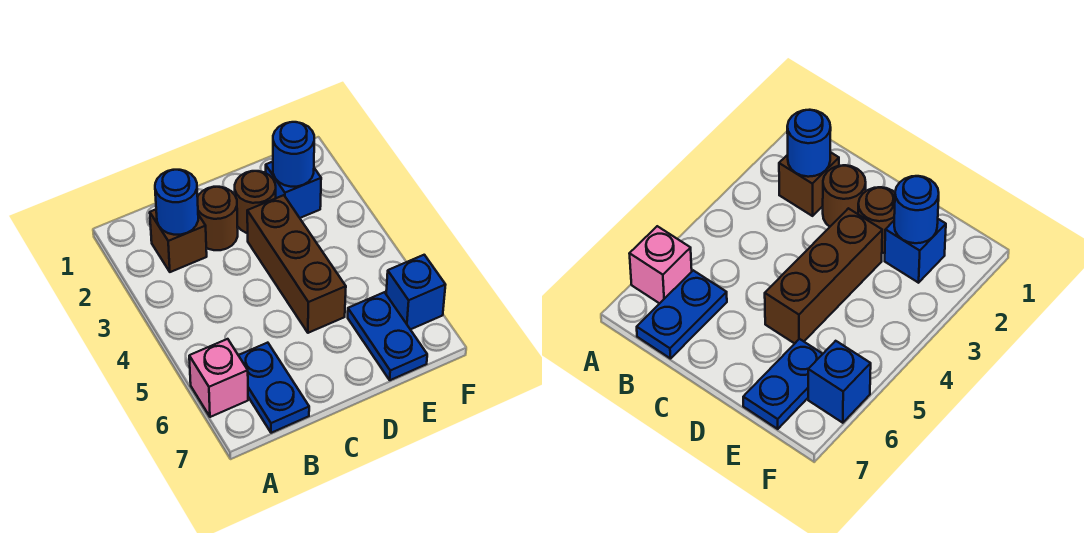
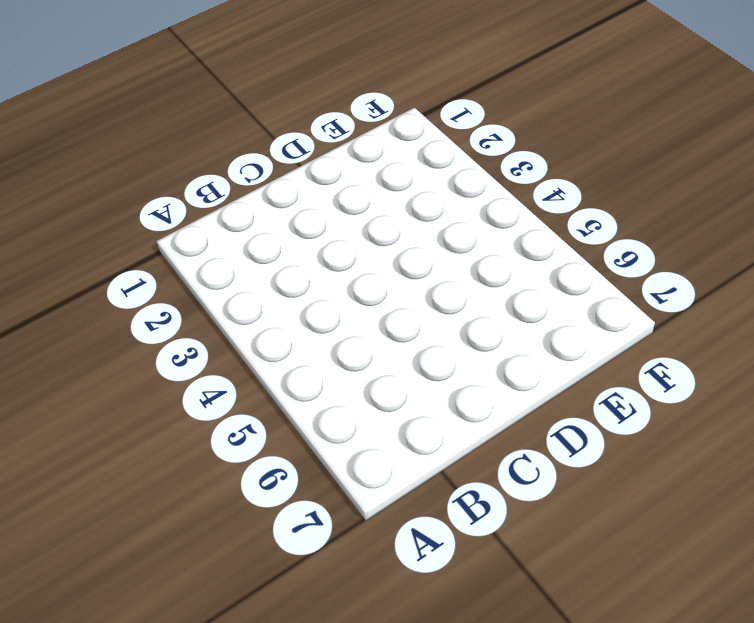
none -> pink 1x1 brick [189,339,248,417]
none -> brown 1x1 brick [150,210,207,272]

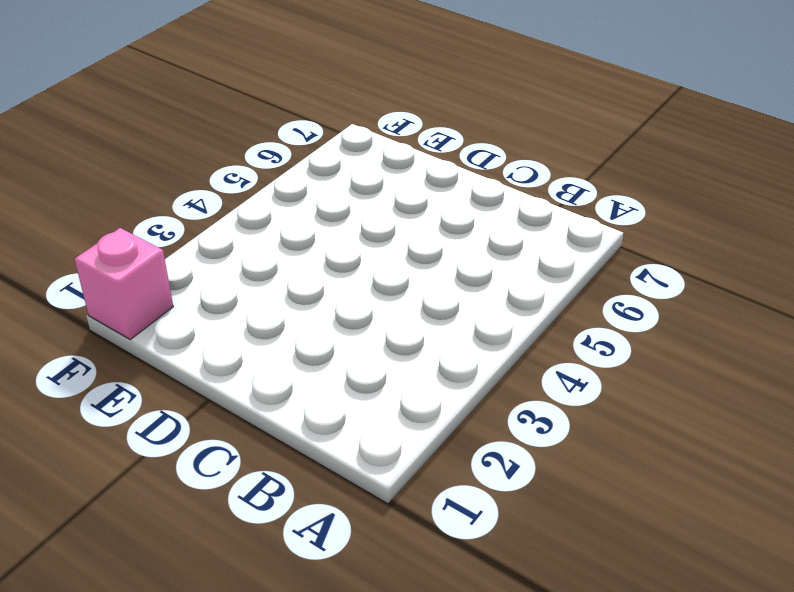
pink 1x1 brick [74,228,173,339] -> pink 1x1 brick moved to [189,339,248,417]
none -> brown 1x1 brick [150,210,207,272]
none -> blue 1x2 plate [238,343,309,433]

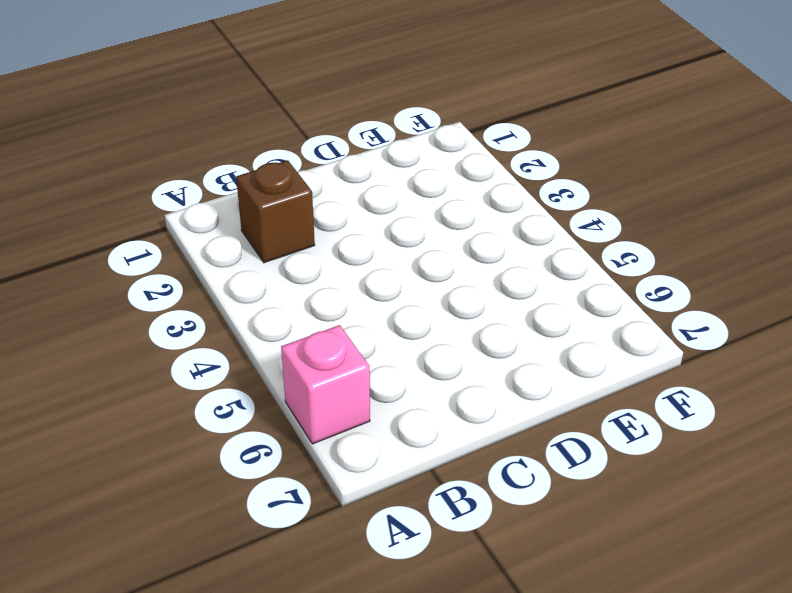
none -> blue 1x2 plate [238,343,309,433]
none -> brown 1x1 round brick [198,187,238,250]

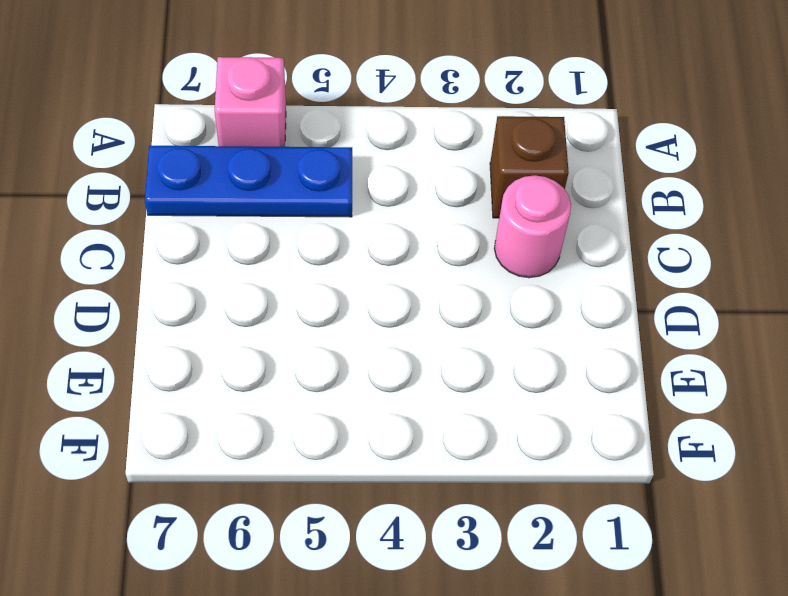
blue 1x3 plate [145,146,352,217] -> blue 1x2 plate [238,343,309,433]
pink 1x1 round brick [494,175,571,278] -> brown 1x1 round brick [198,187,238,250]
none -> brown 1x1 round brick [235,171,276,233]
none -> brown 1x3 brick [247,195,346,333]

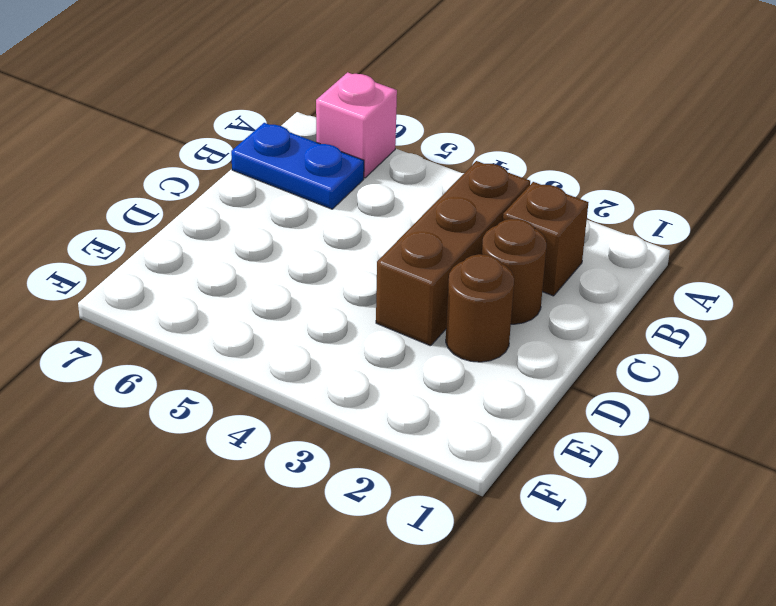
brown 1x3 brick [376,161,530,346] -> brown 1x3 brick turned to [247,195,346,333]
none -> blue 1x1 brick [266,162,321,218]
none -> blue 1x2 plate [348,292,427,380]

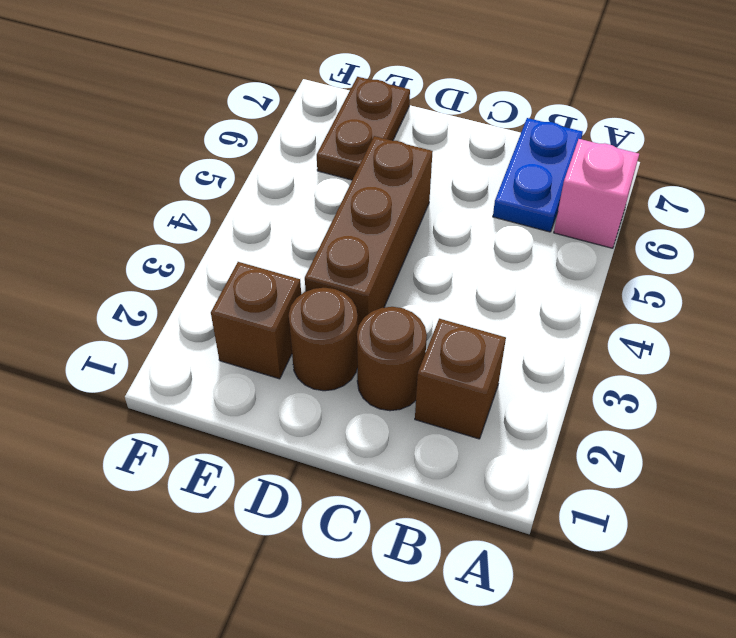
brown 1x1 brick [211,262,301,379] -> blue 1x1 brick [266,162,321,218]
brown 1x2 plate [317,77,410,180] -> blue 1x2 plate [348,292,427,380]
none -> blue 1x1 brick [386,255,445,330]
none -> blue 1x1 round brick [155,170,198,235]

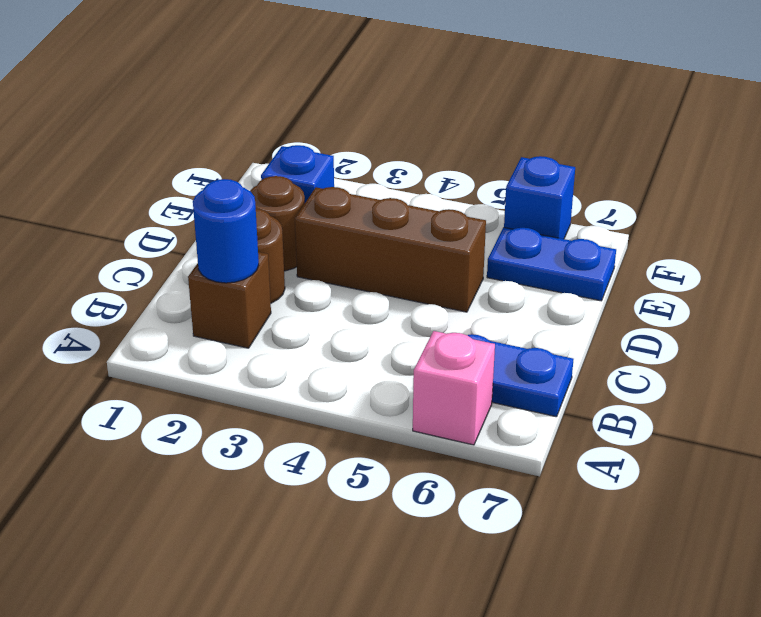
none -> blue 1x1 round brick [273,122,314,187]

